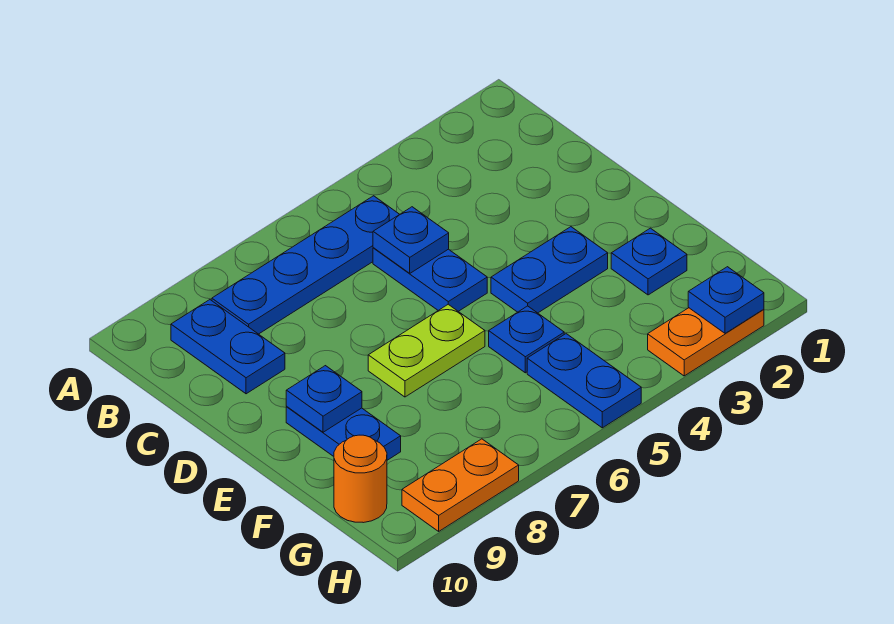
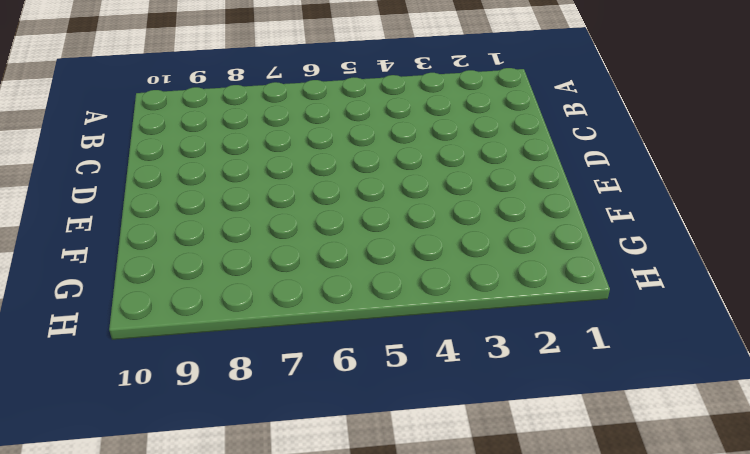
none -> blue 1x4 plate [212,196,400,334]
none -> blue 1x2 plate [171,300,285,394]
none -> blue 1x2 plate [373,248,487,311]

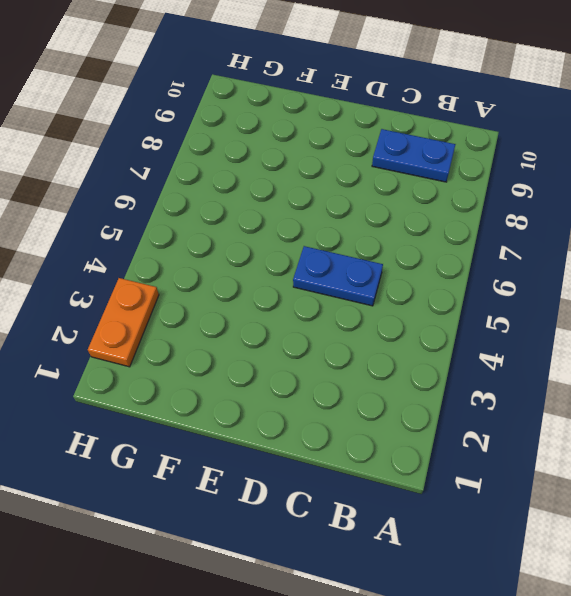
none -> blue 1x4 plate [212,196,400,334]
none -> blue 1x2 plate [491,227,608,313]
none -> lime 1x2 plate [368,304,485,397]

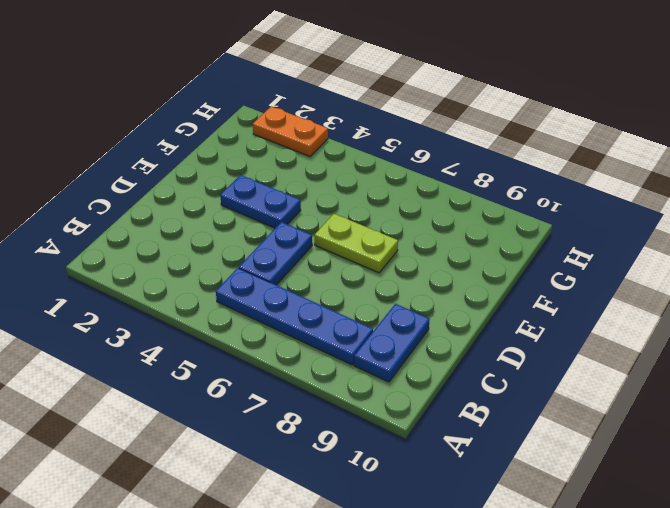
none -> blue 1x2 plate [286,407,401,460]
none -> blue 1x1 plate [611,228,687,295]
none -> blue 1x1 plate [489,306,564,373]

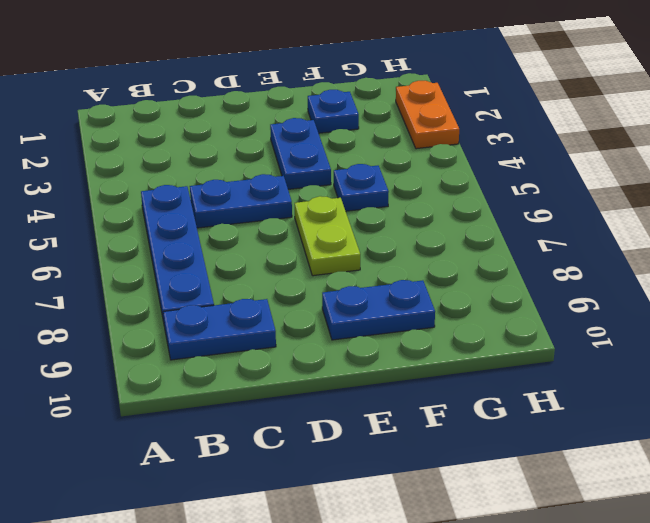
none -> blue 1x2 plate [527,334,641,428]
none -> orange 1x1 round brick [334,435,387,523]
none -> orange 1x2 plate [402,439,519,531]

